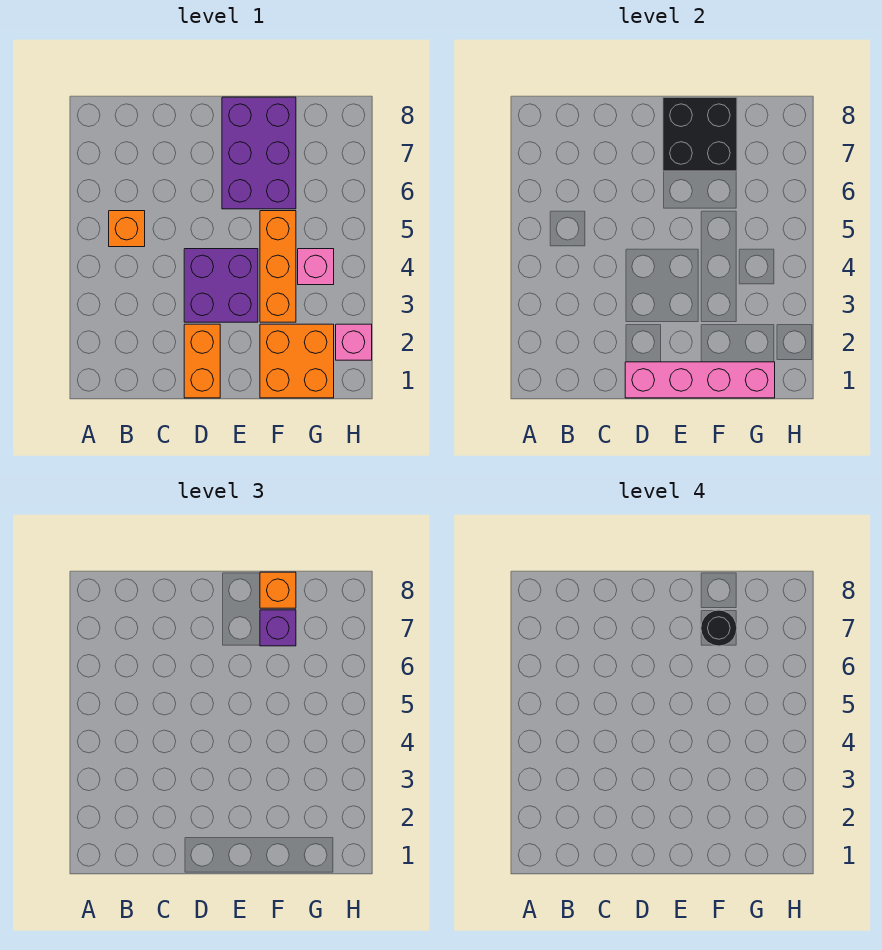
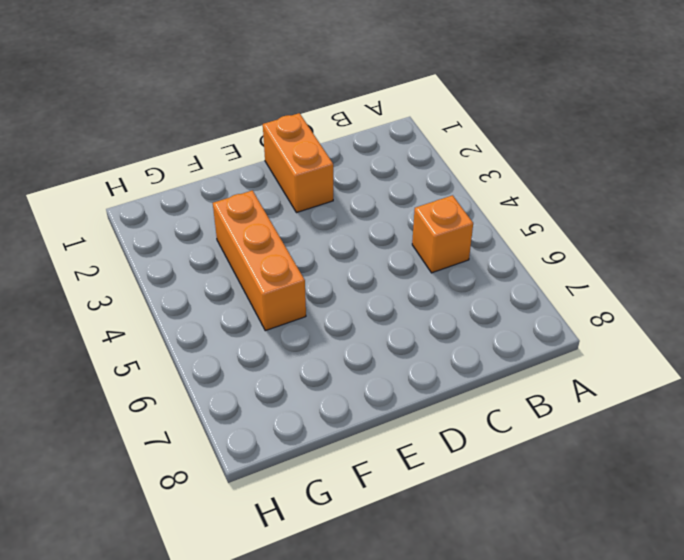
none -> purple 2x2 brick [184,249,258,322]
none -> purple 2x3 brick [222,97,296,209]
none -> orange 2x2 brick [260,324,334,398]

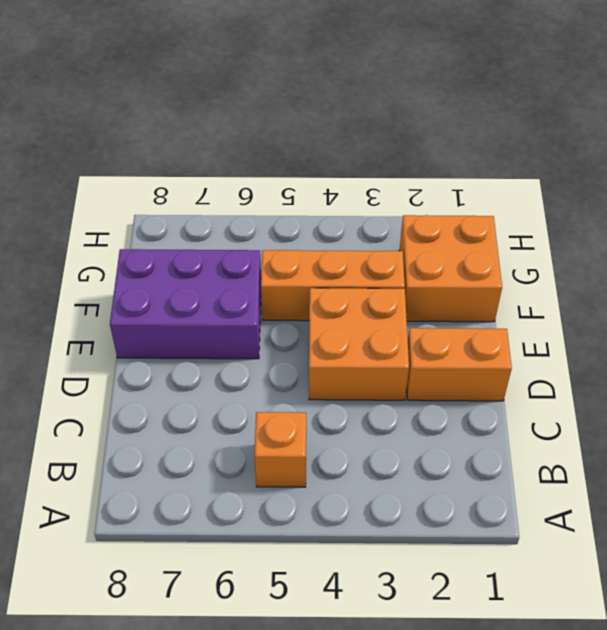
orange 2x2 brick [309,288,409,400] -> purple 2x2 brick [184,249,258,322]
none -> pink 1x1 brick [298,249,334,285]
none -> pink 1x1 brick [336,324,372,360]
none -> pink 1x4 brick [625,362,775,398]

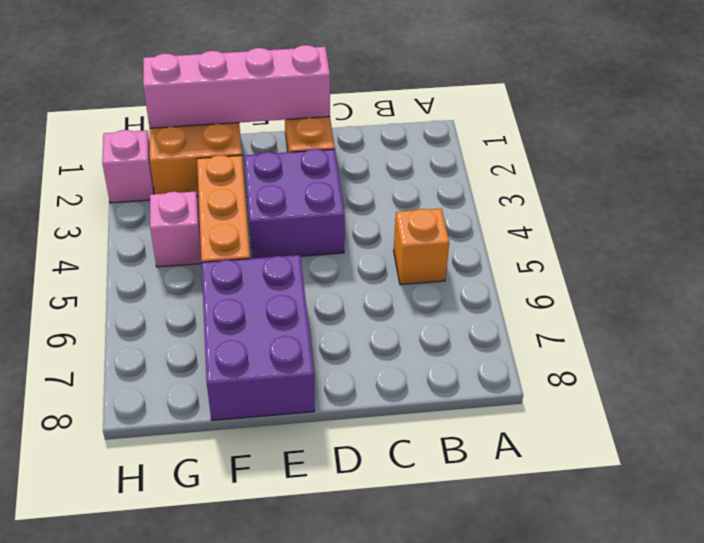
none -> black 2x2 brick [663,97,737,171]
none -> purple 1x1 brick [260,610,296,646]
none -> orange 1x1 brick [260,572,296,608]

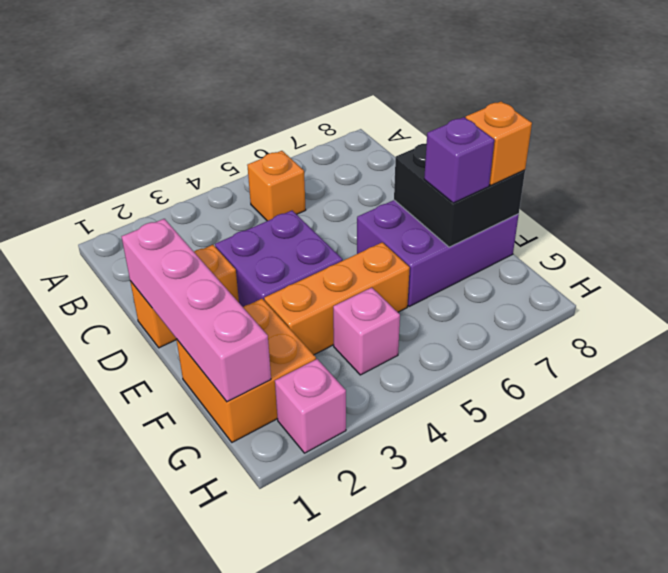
none -> black 1x1 round brick [701,610,737,646]

